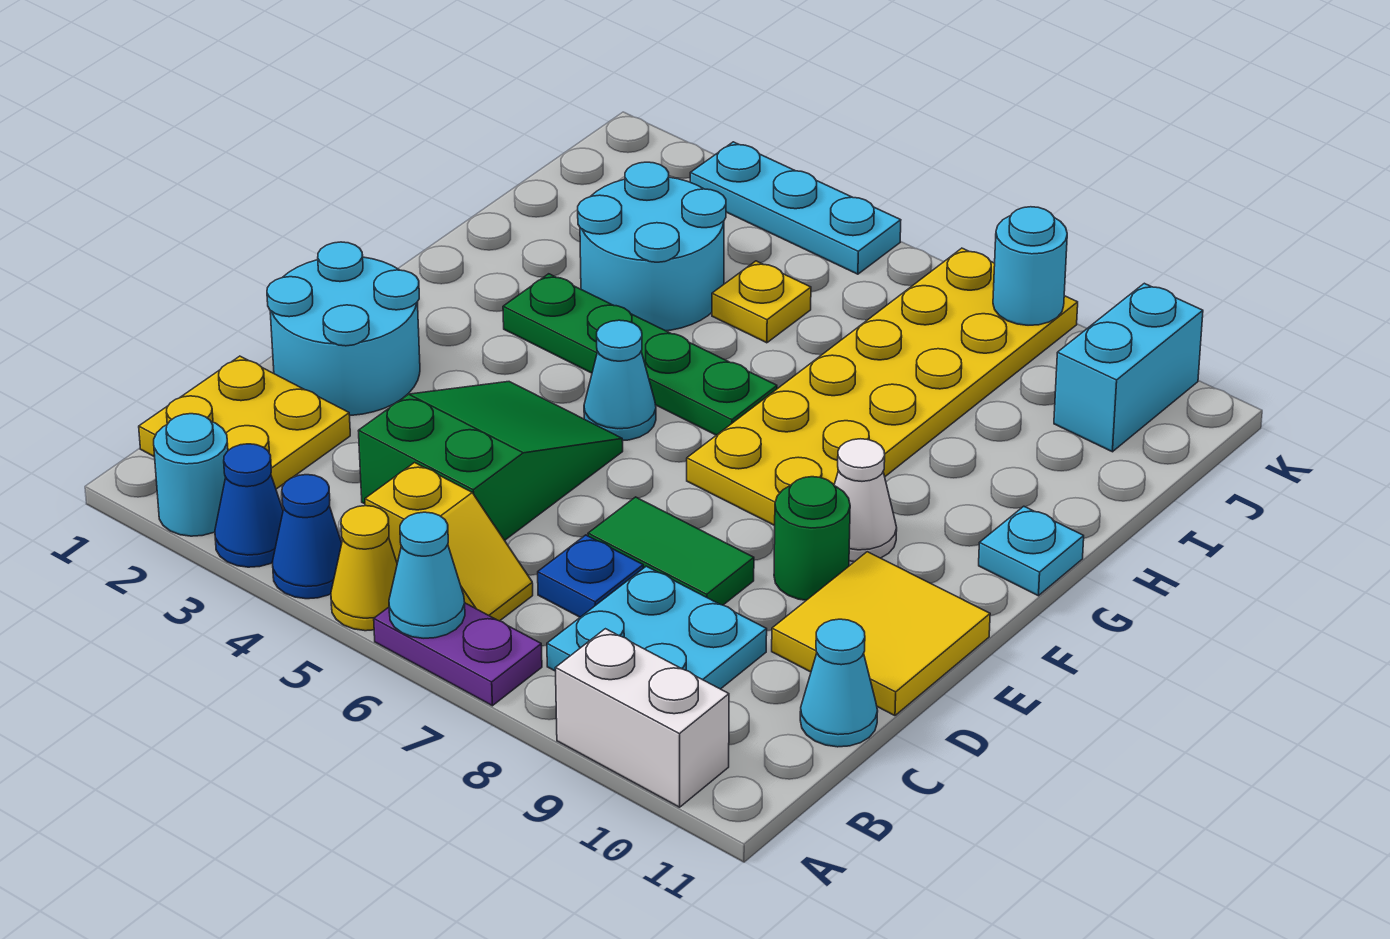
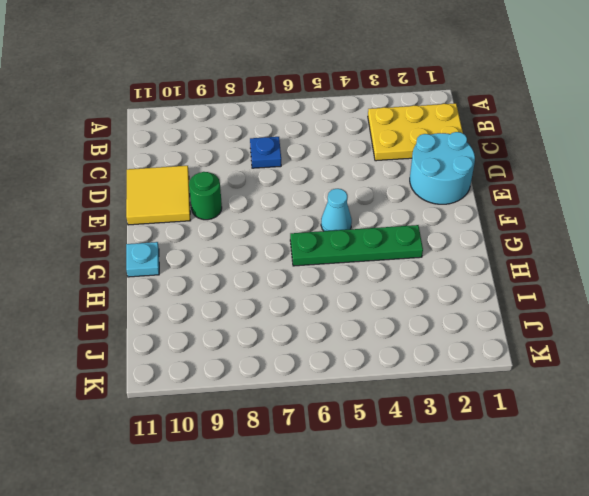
yellow 2x3 plate [368,103,463,161] -> yellow 2x2 plate [139,356,350,489]
none -> cyan 1x1 round brick [154,414,228,536]
none -> blue 1x1 cone [215,444,283,567]
none -> blue 1x1 cone [272,475,342,599]

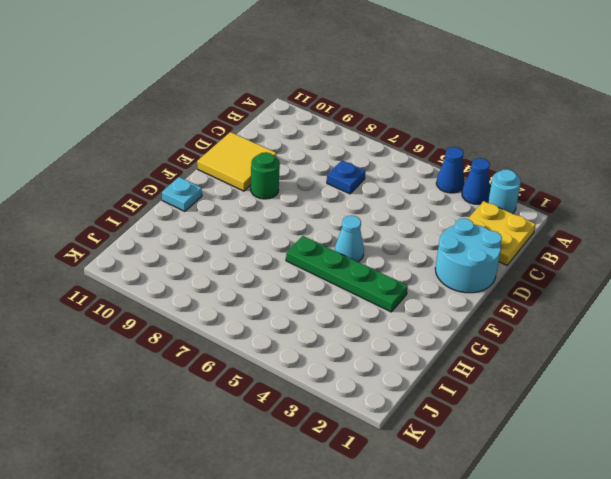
none -> yellow 1x1 cone [331,506,397,631]
none -> purple 1x2 plate [374,603,542,706]
none -> white 1x2 brick [555,629,729,807]

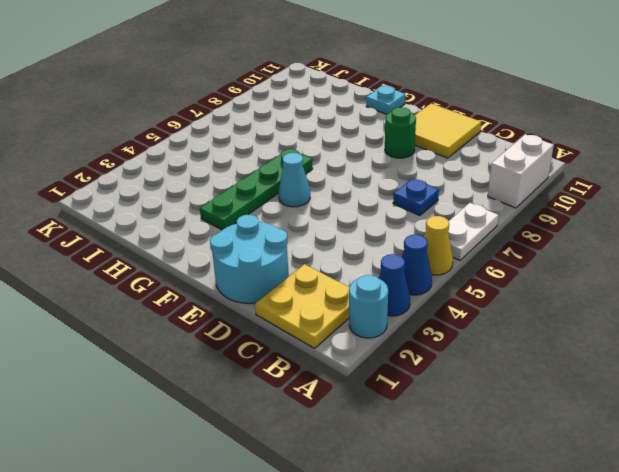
white 1x2 plate [448,203,499,260] -> purple 1x2 plate [374,603,542,706]
none -> yellow 1x2 slope [365,463,533,621]
none -> cyan 2x2 plate [547,566,767,689]
none -> green 2x3 slope [358,382,623,540]

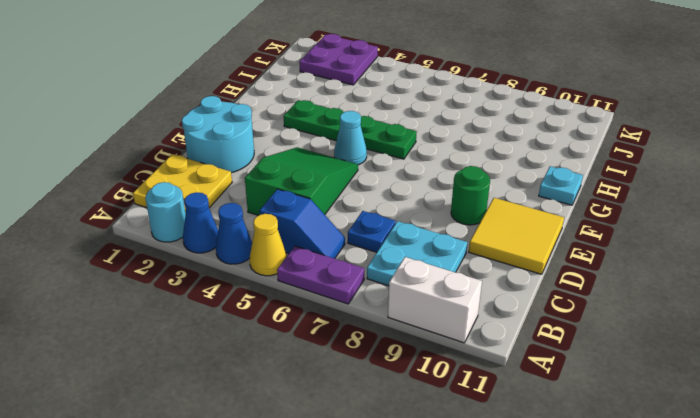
blue 1x2 slope [260,189,345,259] -> yellow 1x2 slope [365,463,533,621]
purple 2x2 plate [300,34,378,85] -> cyan 1x3 plate [690,142,901,274]
none -> cyan 1x1 cone [800,619,878,747]
none -> green 1x2 tile [588,497,754,605]
none -> yellow 2x6 plate [687,248,1078,526]

